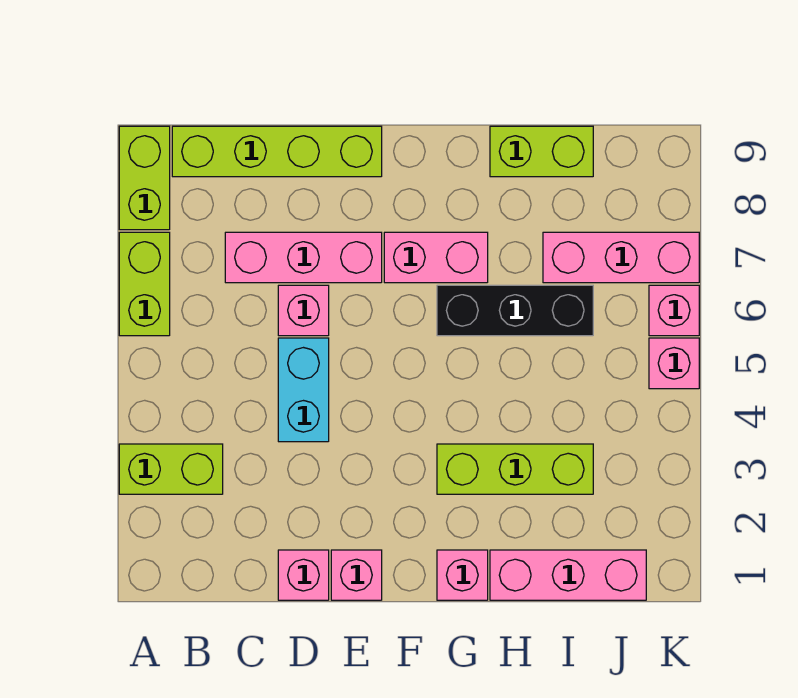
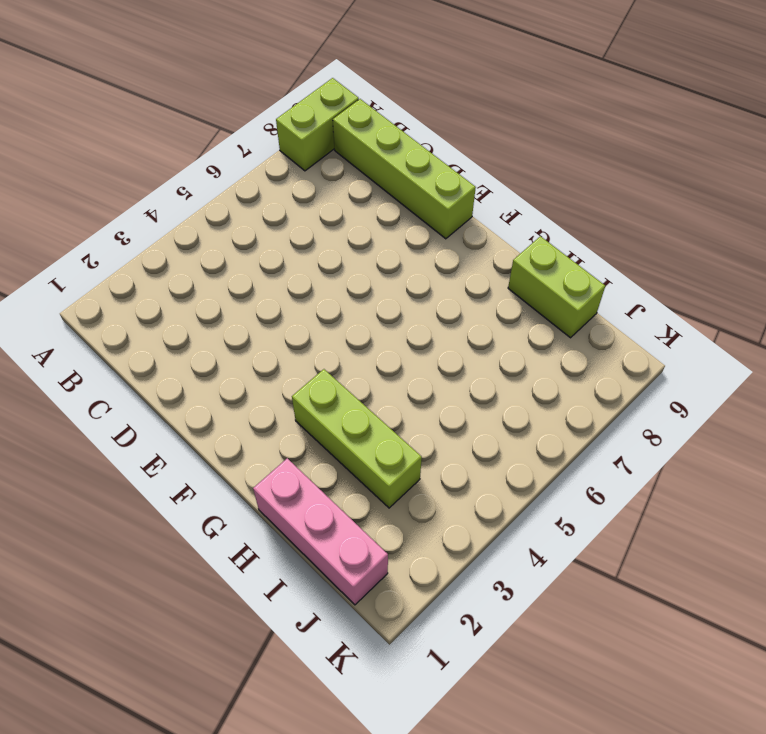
none -> lime 1x2 brick [119,444,223,494]
none -> lime 1x2 brick [119,232,170,336]
none -> pink 1x3 brick [225,232,382,283]

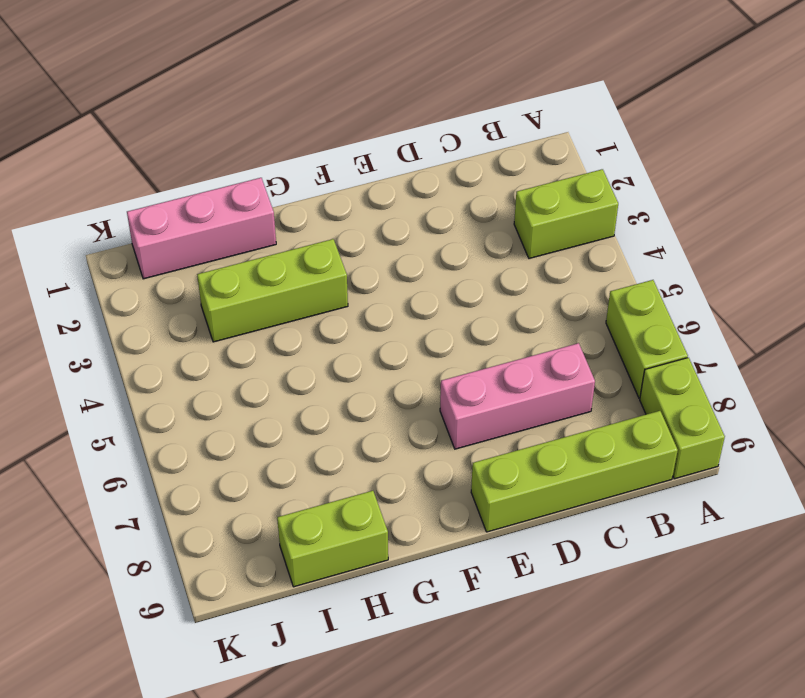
none -> pink 1x1 brick [278,550,329,600]
none -> cyan 1x2 brick [278,338,329,442]
none -> pink 1x1 brick [278,285,329,336]

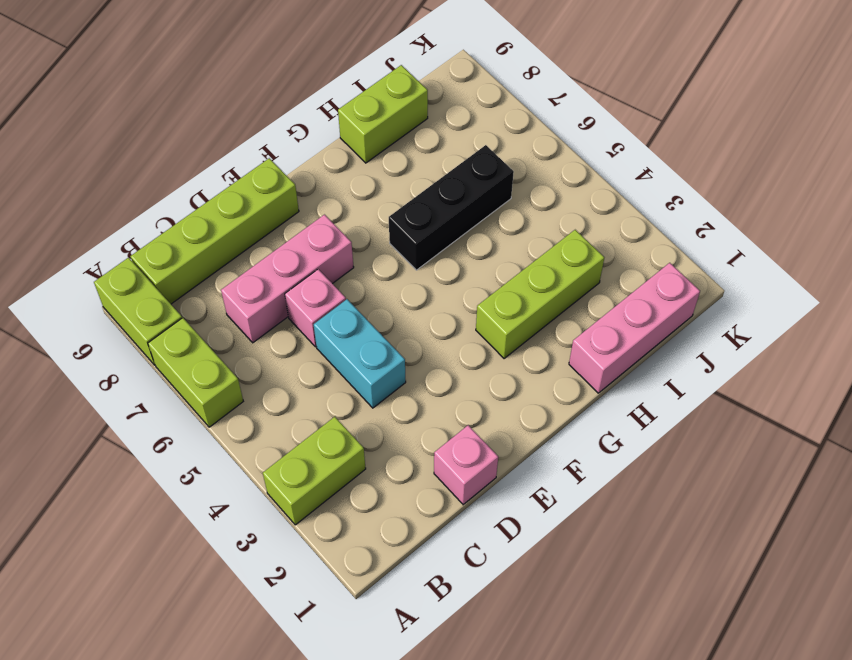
none -> pink 1x1 brick [331,550,382,600]
none -> pink 1x2 brick [384,232,488,283]
none -> pink 1x1 brick [437,550,488,600]

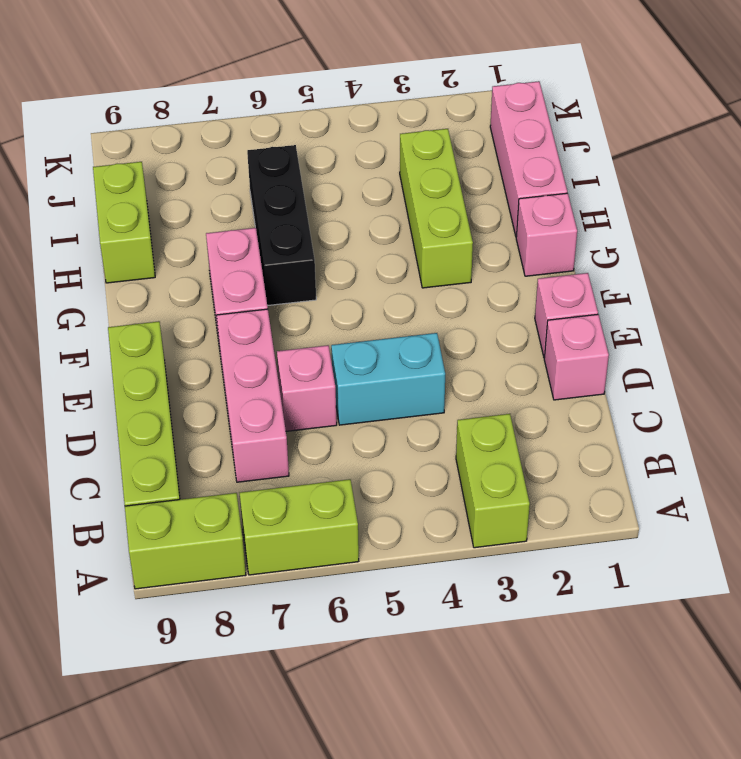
none -> pink 1x3 brick [543,232,699,283]
none -> pink 1x1 brick [649,338,699,389]
none -> pink 1x1 brick [649,285,699,336]

